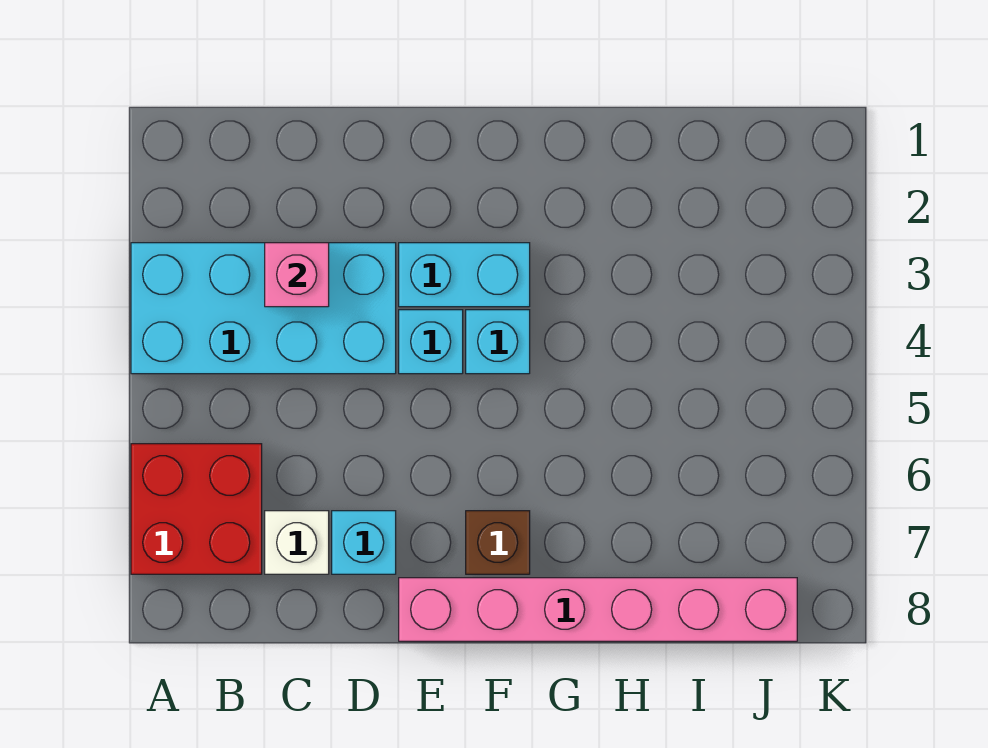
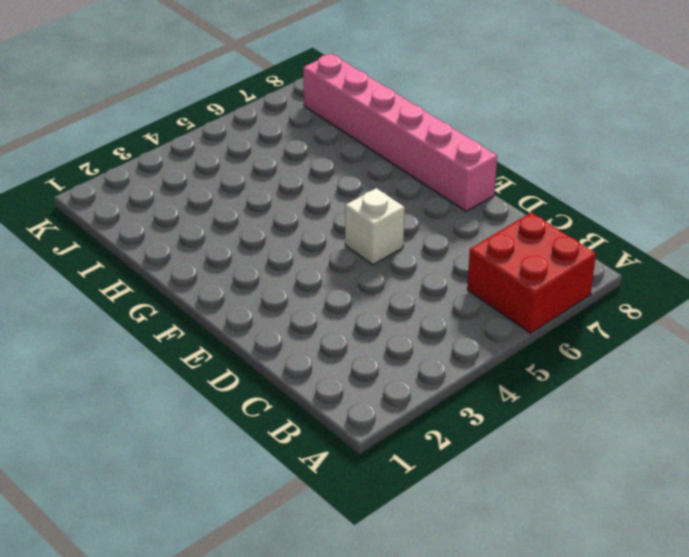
white 1x1 brick [345,188,405,265] -> white 1x1 brick moved to [265,511,329,574]
none -> cyan 2x4 brick [131,243,396,374]
none -> cyan 1x1 brick [332,511,396,574]

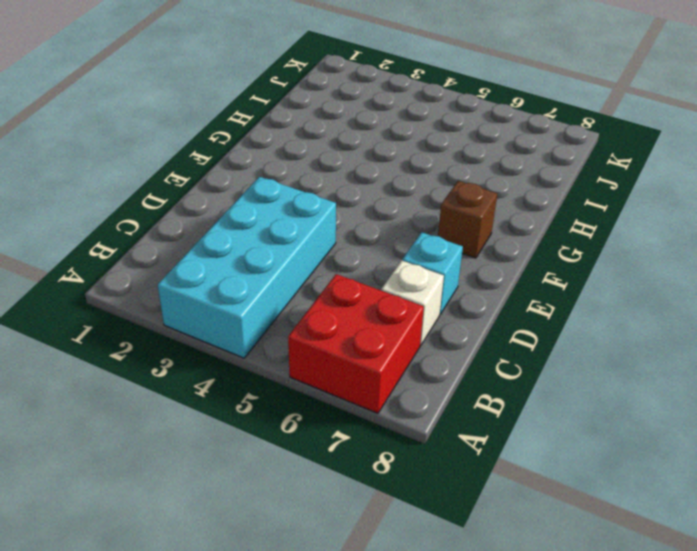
none -> cyan 1x2 brick [399,243,530,307]
none -> cyan 1x1 brick [399,310,463,374]

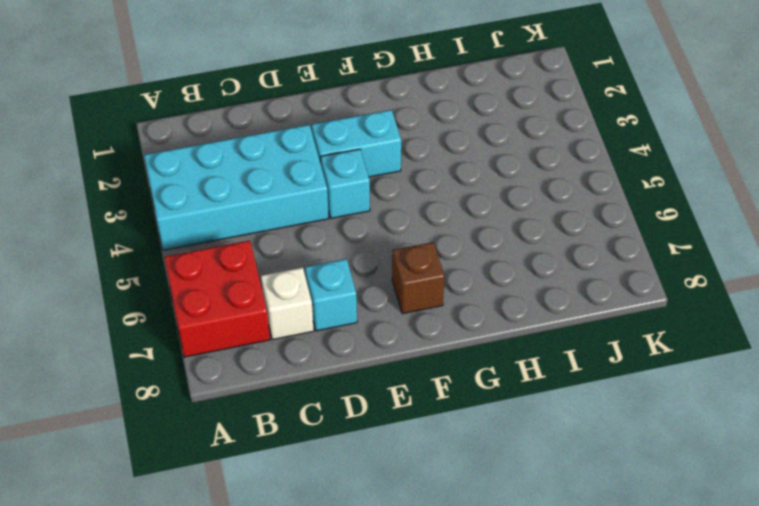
none -> pink 1x6 brick [399,578,797,641]
none -> cyan 1x1 brick [466,310,530,374]

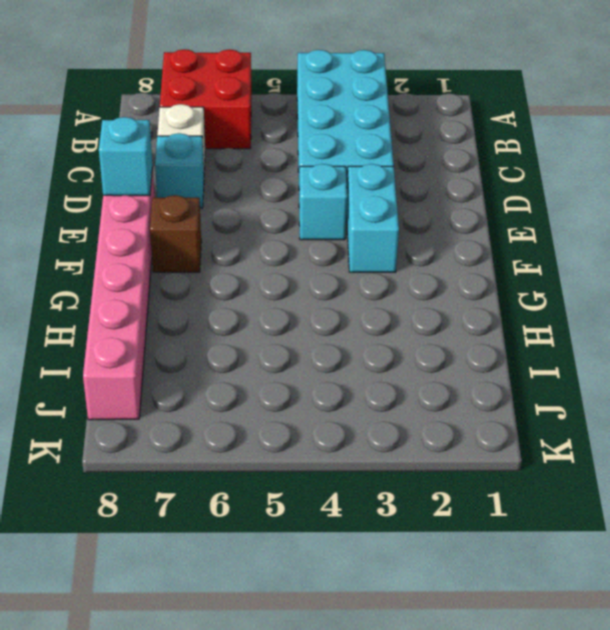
cyan 1x1 brick [99,117,153,196] -> cyan 1x1 brick moved to [466,310,530,374]
none -> pink 1x1 brick [265,243,329,307]

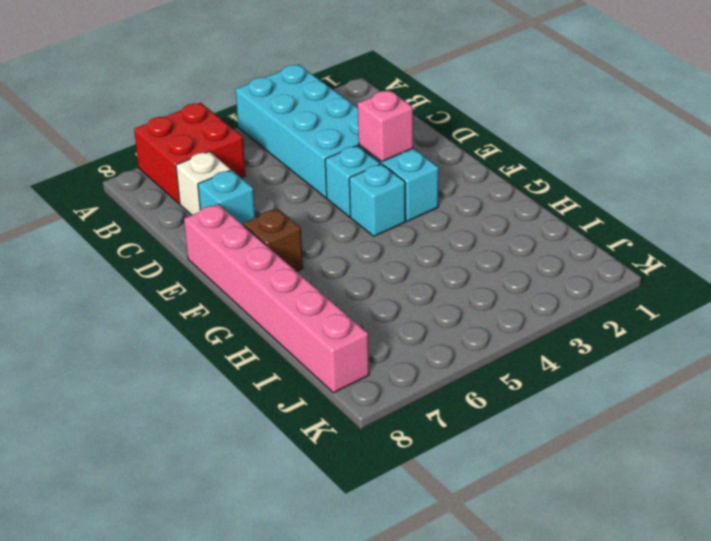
pink 1x1 brick [358,90,413,162] -> pink 1x1 brick moved to [265,243,329,307]

